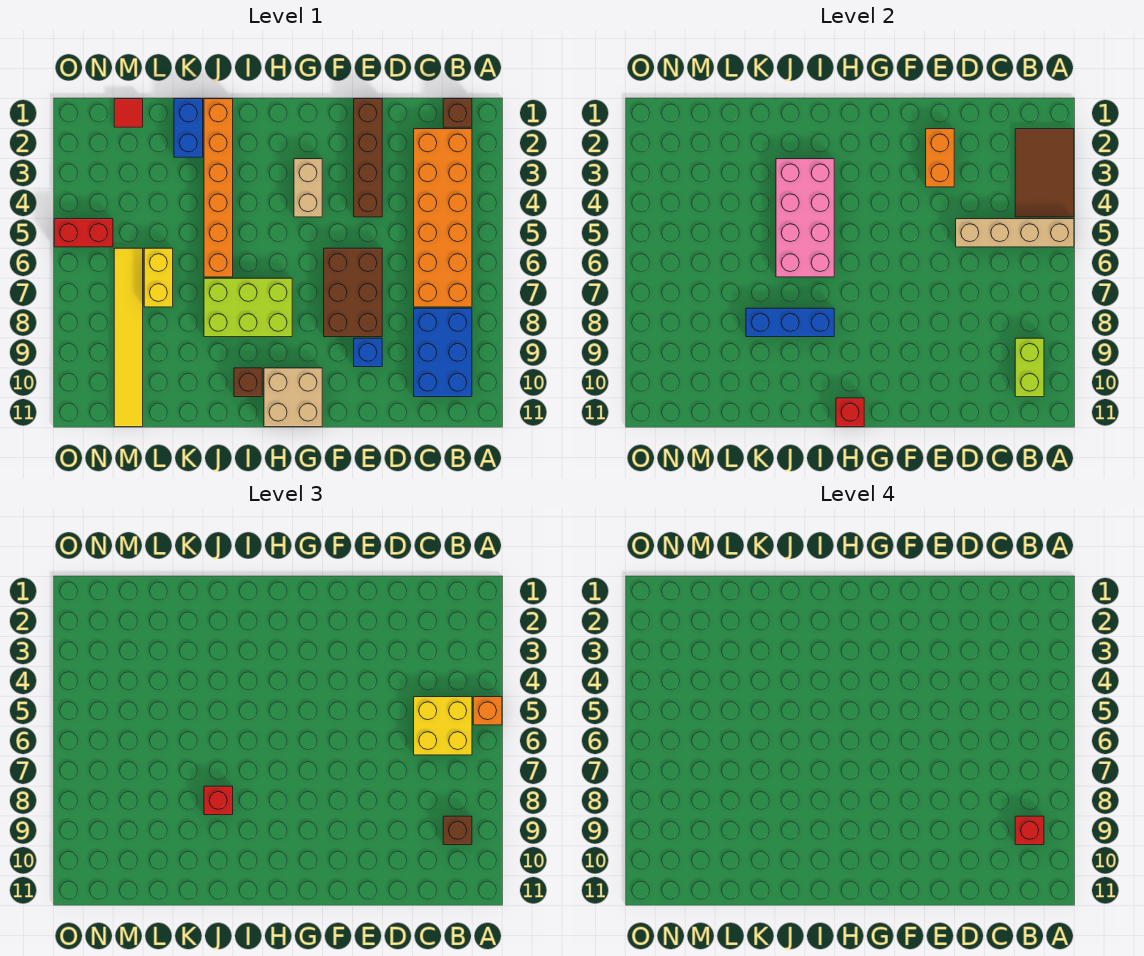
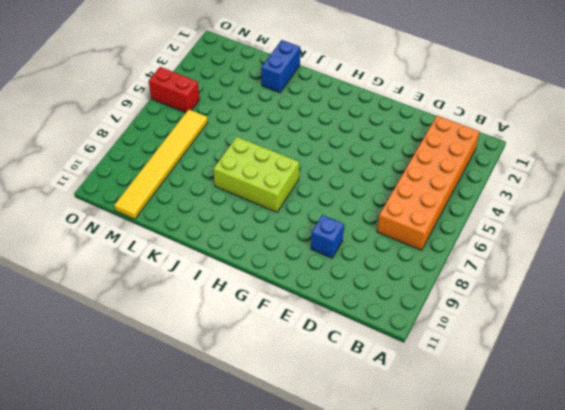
none -> brown 1x1 brick [443,99,472,127]
none -> blue 2x3 brick [414,308,472,397]
none -> brown 1x4 brick [354,99,382,217]

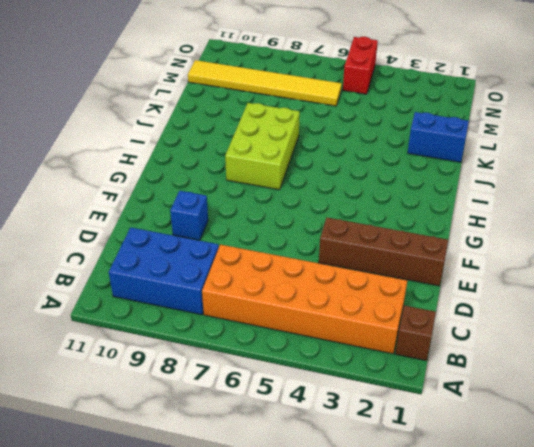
none -> brown 2x3 brick [324,248,382,337]
none -> tan 1x2 brick [294,159,322,217]
none -> tan 2x2 brick [264,368,322,427]

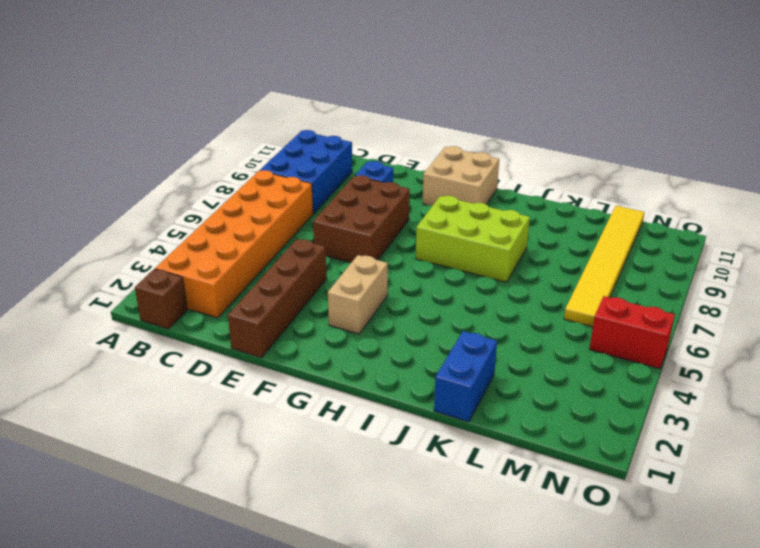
none -> brown 1x1 brick [234,368,262,397]
none -> orange 1x6 brick [204,99,233,277]
none -> yellow 1x2 brick [144,248,173,307]

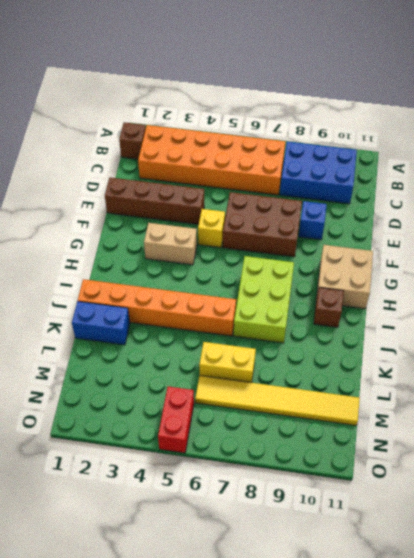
yellow 1x1 brick [198,209,225,247] -> none
none -> red 1x1 tile [114,99,143,127]
none -> brown 2x3 tile [1015,129,1074,217]
none -> tan 1x4 brick [956,219,1074,247]

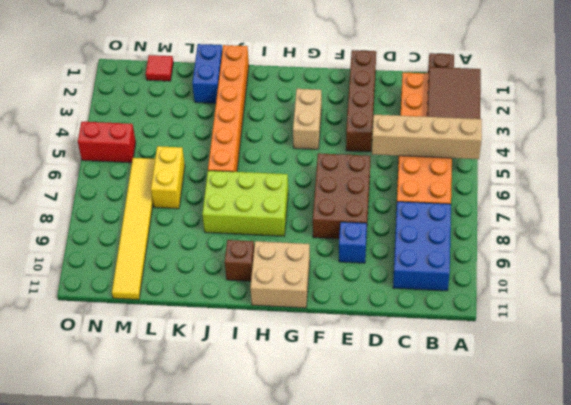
none -> lime 1x2 brick [1015,338,1044,397]
none -> orange 1x2 brick [926,129,954,187]
none -> red 1x1 brick [836,398,864,427]

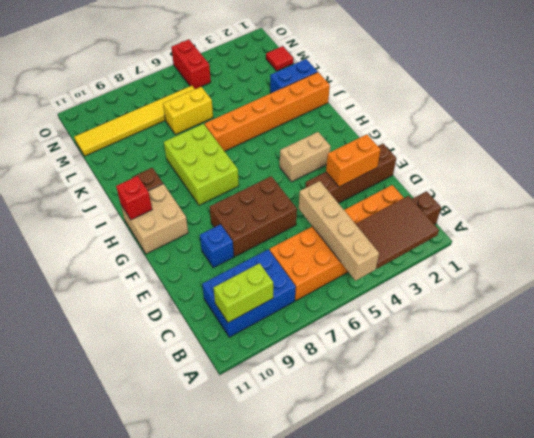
none -> pink 2x4 brick [776,159,834,277]
none -> blue 1x3 brick [746,308,834,337]
none -> orange 1x1 brick [473,697,502,725]

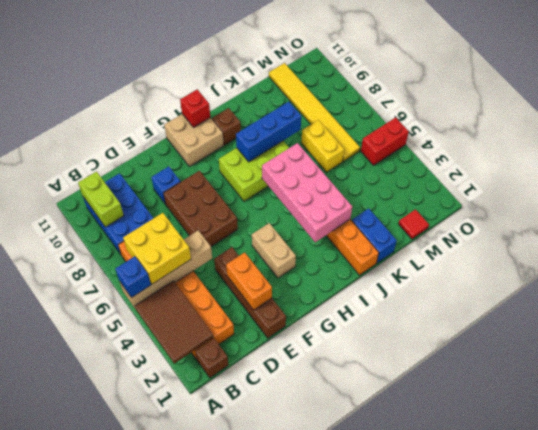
blue 1x1 brick [115,256,151,298] -> orange 1x1 brick [473,697,502,725]
none -> brown 1x1 brick [443,816,472,845]
none -> red 1x1 brick [204,786,233,815]
none -> red 1x1 brick [1015,816,1044,845]

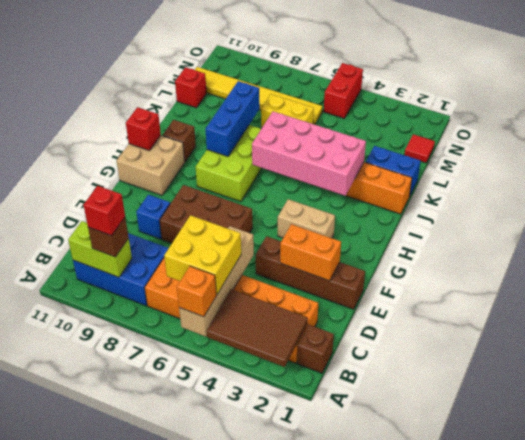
red 1x1 brick [175,67,207,108] -> red 1x1 brick moved to [204,786,233,815]

